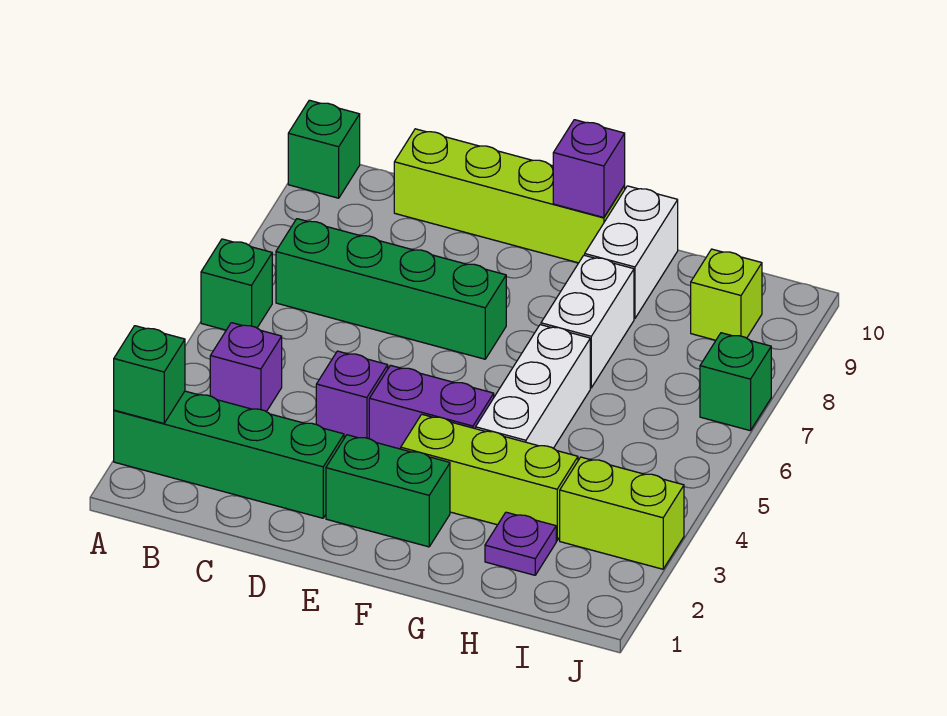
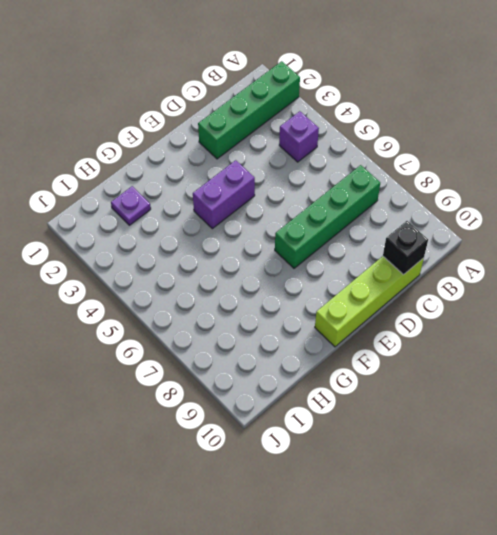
black 1x1 brick [383,221,428,275] -> none
none -> green 1x1 brick [201,239,272,330]
none -> green 1x1 brick [288,100,360,198]
none -> purple 1x1 brick [316,351,388,439]

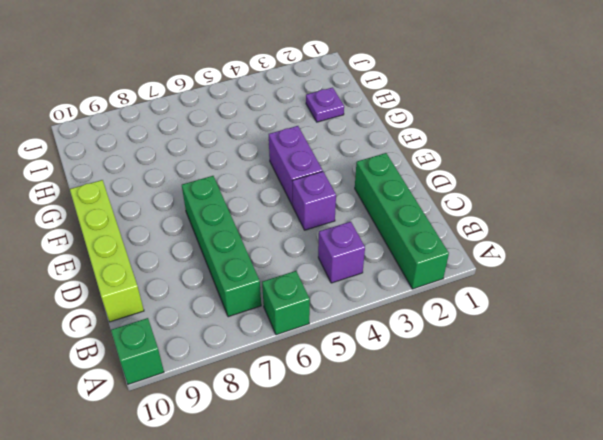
none -> green 1x2 brick [326,435,450,547]
none -> lime 1x3 brick [401,414,578,541]
none -> white 1x3 brick [476,325,590,448]

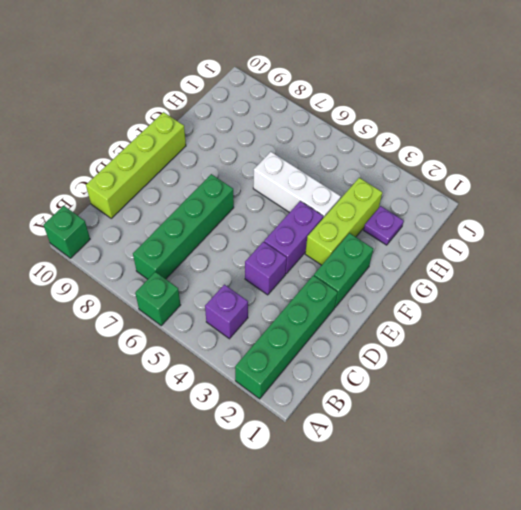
none -> white 1x2 brick [541,255,634,388]
none -> white 1x2 brick [585,186,678,318]
none -> lime 1x2 brick [560,457,684,569]

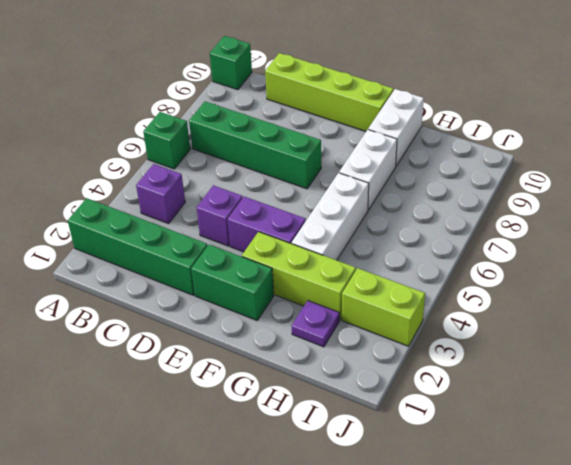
none -> lime 1x1 brick [691,249,762,340]
none -> green 1x1 brick [700,333,771,431]
none -> green 1x1 brick [114,326,185,423]

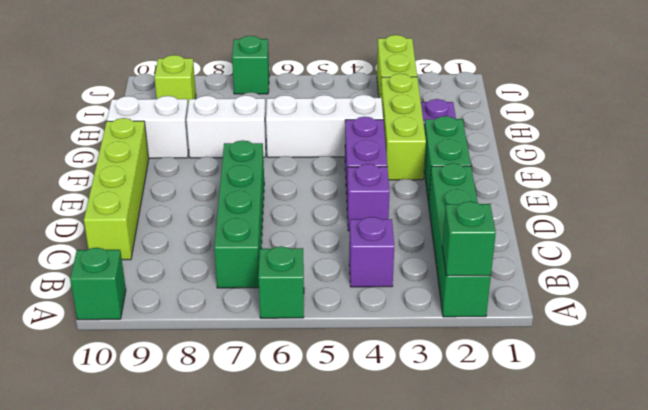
none -> purple 1x1 brick [553,120,625,218]

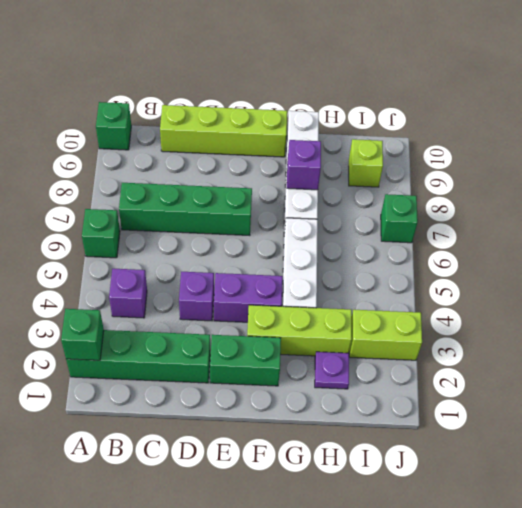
purple 1x1 brick [287,140,321,190] -> purple 1x1 brick moved to [553,120,625,218]

